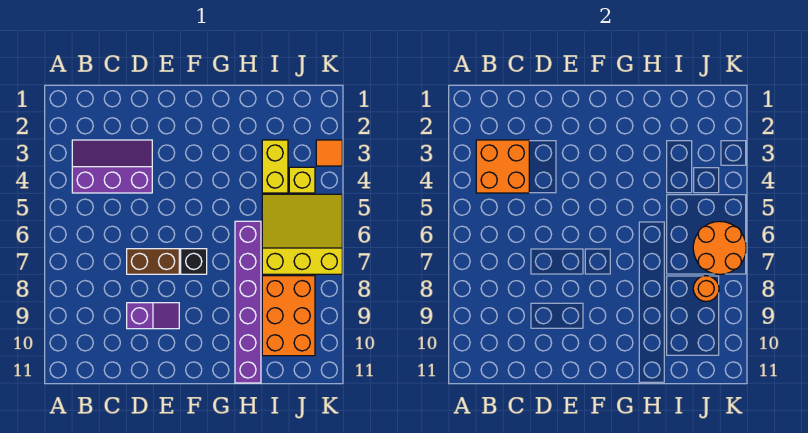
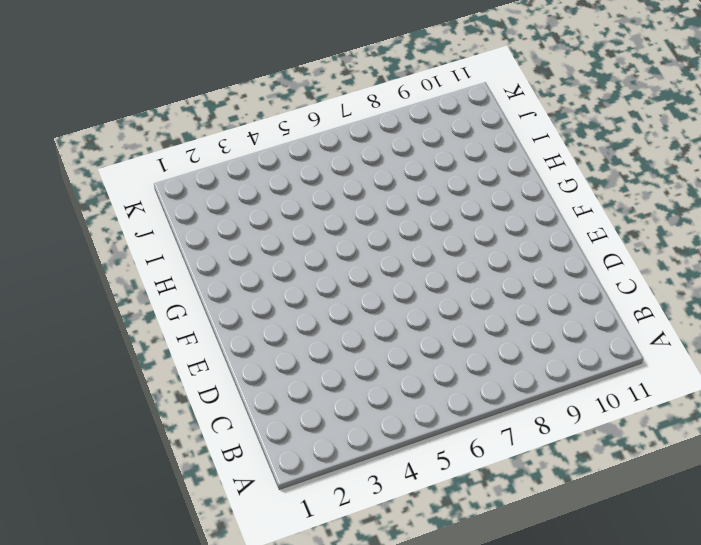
none -> purple 2x3 slope [72,140,152,193]
none -> brown 1x2 brick [127,249,179,274]
none -> purple 1x2 slope [127,303,179,329]

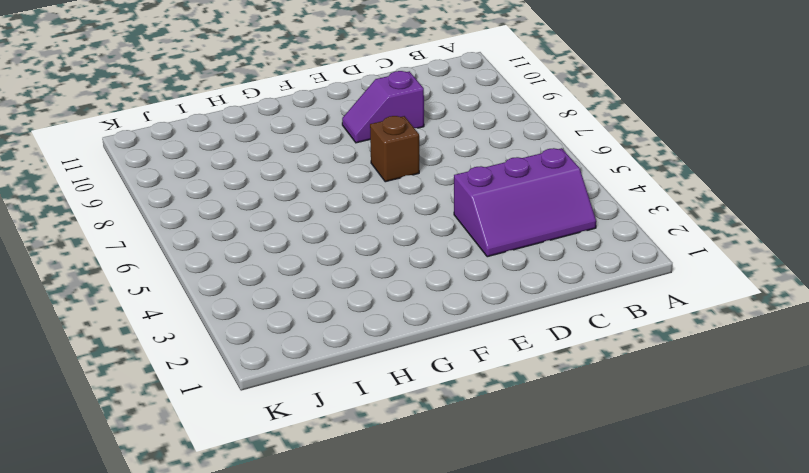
brown 1x1 brick [370,116,419,182] -> brown 1x2 brick [127,249,179,274]
none -> black 1x1 brick [181,249,207,274]
none -> purple 1x6 brick [235,221,261,383]
none -> yellow 1x2 brick [262,140,288,193]

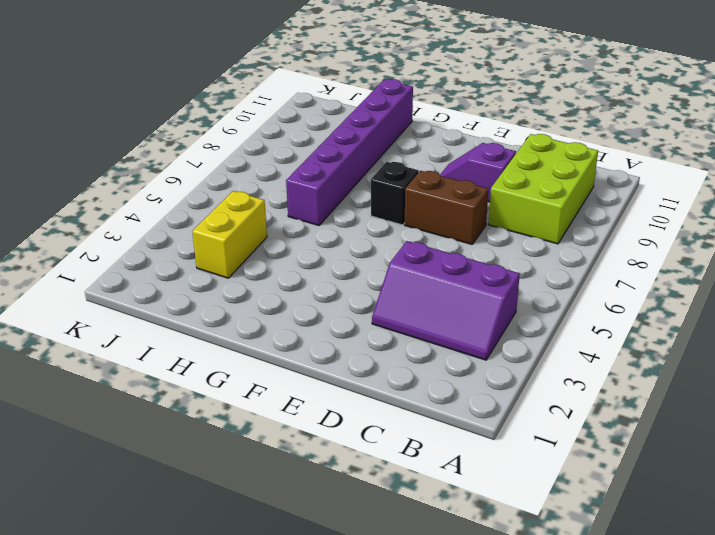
lime 2x3 brick [488,134,598,244] -> none
none -> yellow 3x3 slope [262,194,342,274]
none -> orange 2x3 brick [262,276,315,356]
none -> yellow 1x1 brick [289,167,315,193]

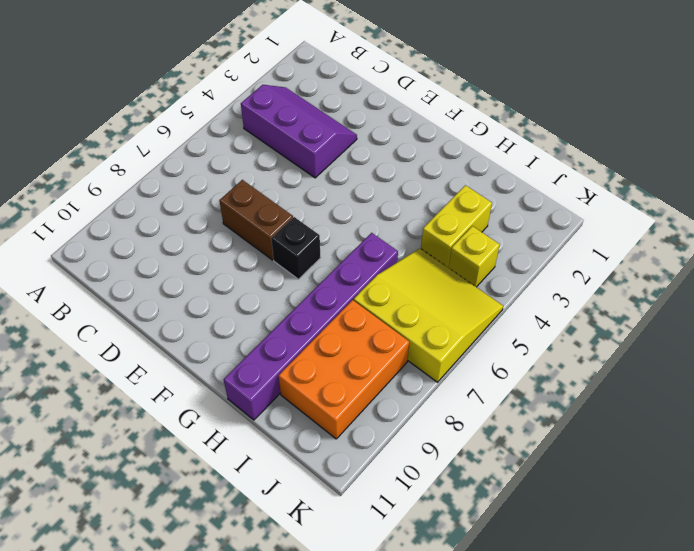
none -> purple 1x2 slope [127,303,179,329]
none -> orange 1x1 tile [316,140,342,166]
none -> orange 2x2 brick [476,140,529,193]

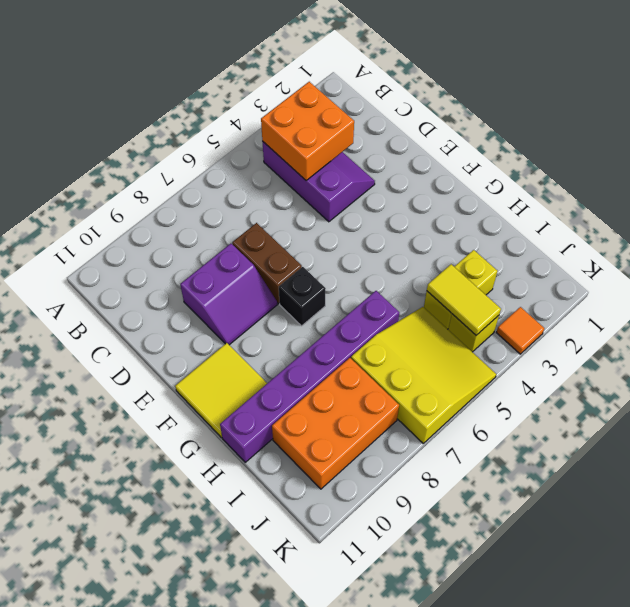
purple 2x2 slope [180,244,277,345] -> purple 1x2 slope [127,303,179,329]
yellow 2x2 tile [175,343,267,438] -> none
yellow 1x2 tile [427,264,501,335] -> none
none -> orange 2x2 round brick [693,221,746,274]
none -> orange 1x1 round brick [693,276,719,301]

